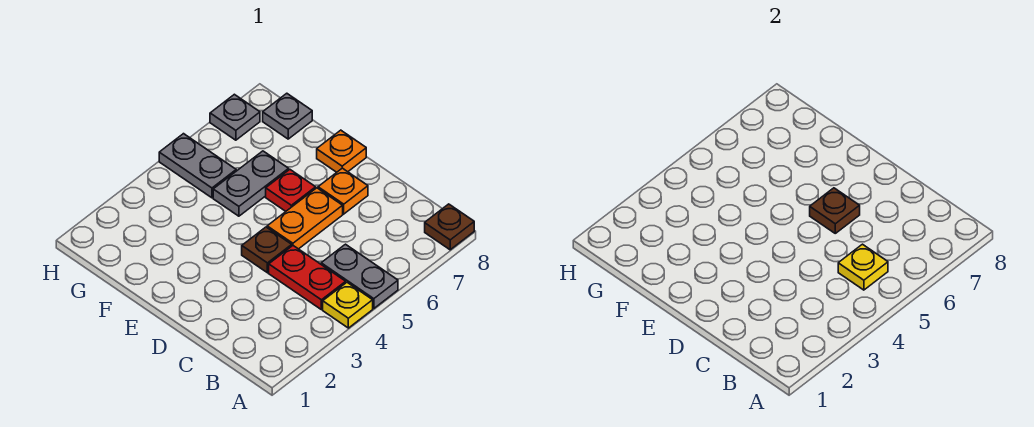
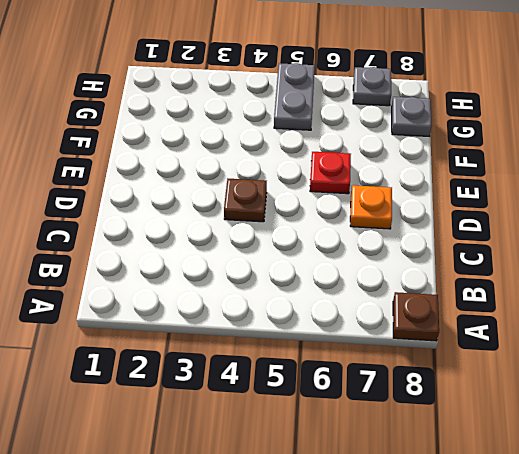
none -> yellow 1x1 plate [323,283,373,328]
none -> grey 1x2 plate [321,244,398,308]
none -> red 1x2 plate [269,246,346,310]

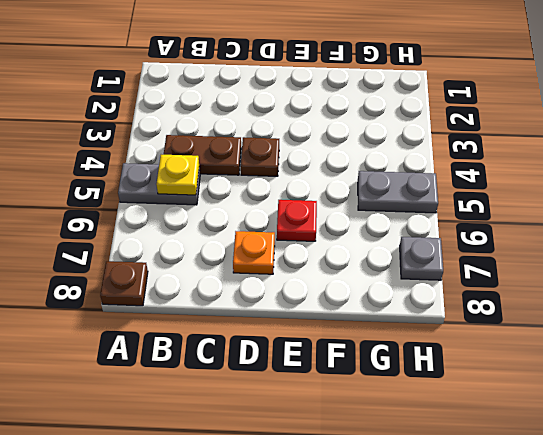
brown 1x2 plate [164,135,241,175] -> red 1x2 plate [269,246,346,310]
none -> yellow 1x1 plate [323,283,373,328]
none -> orange 1x2 plate [267,188,343,249]
none -> orange 1x1 plate [317,130,366,172]

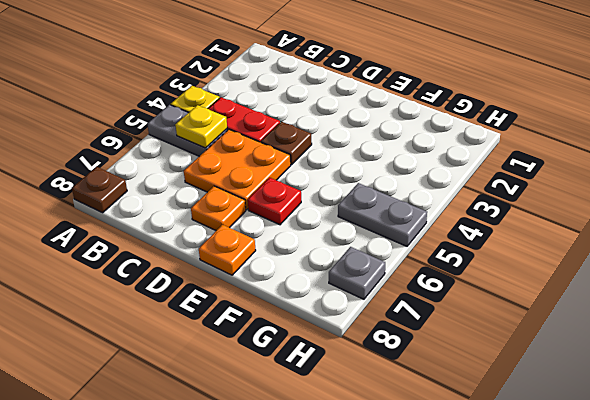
orange 2x2 plate [184,130,291,210] -> orange 1x2 plate [267,188,343,249]
none -> grey 1x2 plate [213,151,289,216]
none -> grey 1x1 plate [263,93,312,139]
none -> brown 1x1 plate [810,188,860,233]

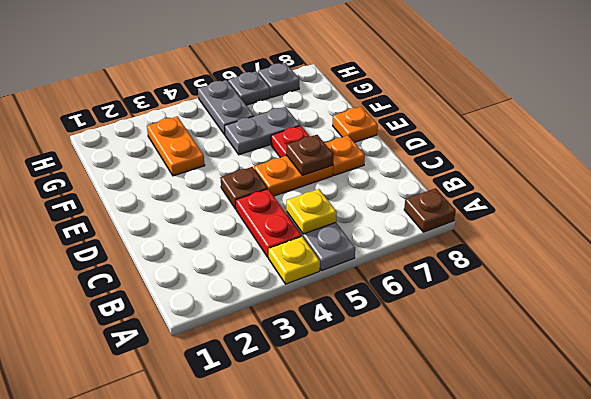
orange 1x2 plate [147,116,205,176] -> none
grey 1x1 plate [228,71,270,105] -> grey 1x1 plate moved to [263,93,312,139]

